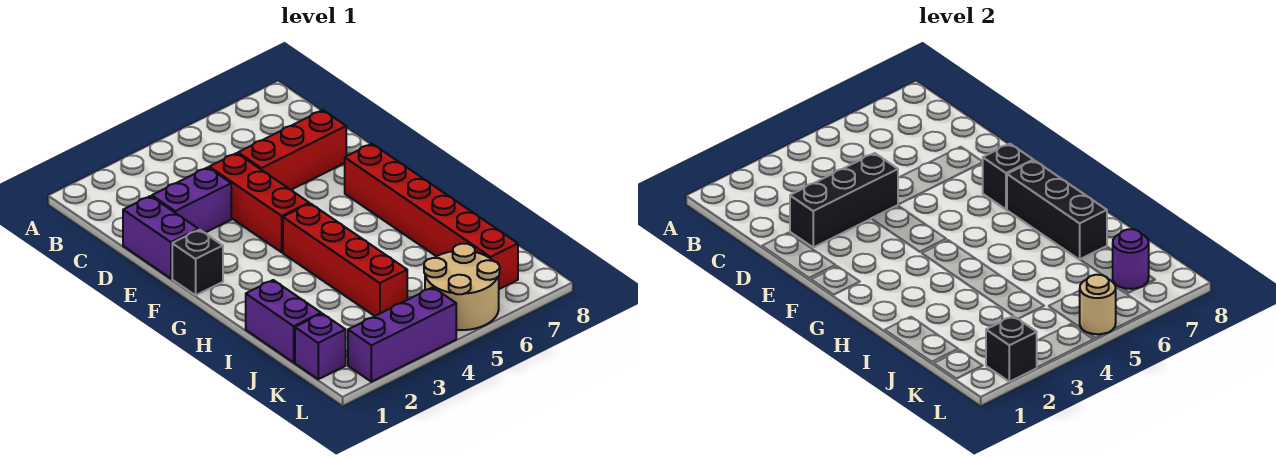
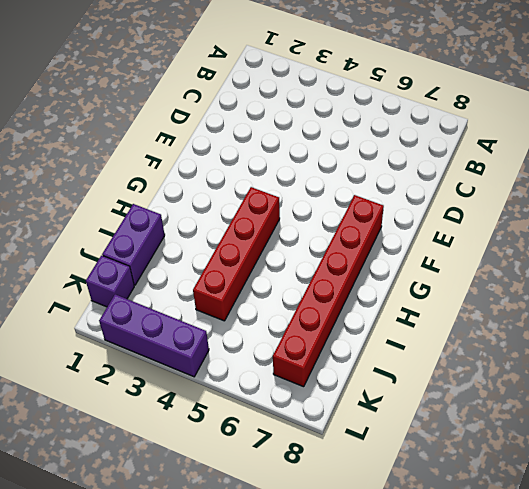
none -> purple 1x2 brick [123,196,198,279]
none -> purple 1x2 brick [152,167,231,233]
none -> red 1x3 brick [209,153,309,252]

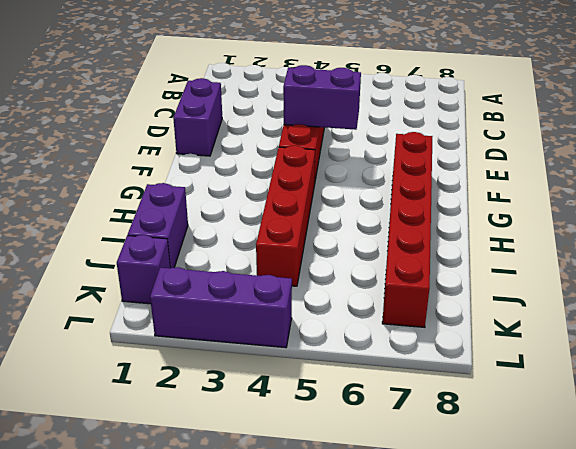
purple 1x2 brick [283,65,361,130] -> purple 1x2 brick moved to [152,167,231,233]
none -> red 1x3 brick [238,110,346,190]
none -> black 1x1 brick [172,230,223,295]
none -> tan 2x2 round brick [424,244,500,330]

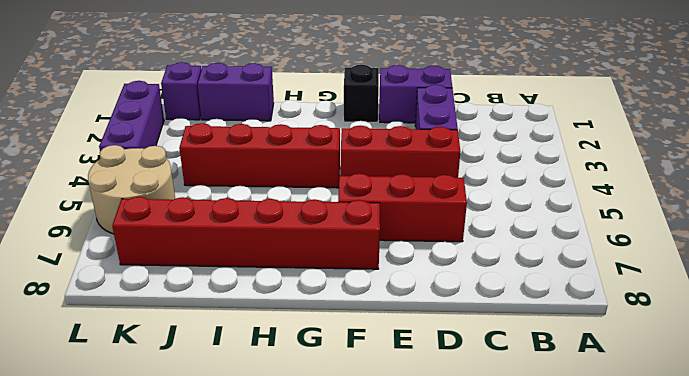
red 1x3 brick [338,173,467,242] -> red 1x3 brick turned to [238,110,346,190]
none -> black 1x3 brick [790,153,898,247]
none -> black 1x1 brick [982,144,1033,209]
none -> black 1x3 brick [1007,160,1107,260]

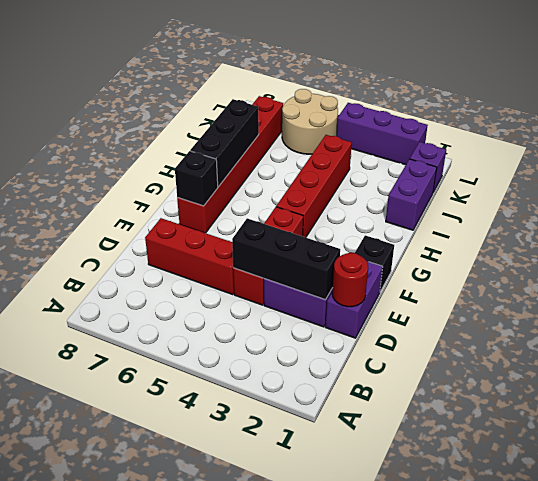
red 1x1 round brick [332,253,368,307] -> none
none -> purple 1x1 round brick [1112,229,1149,289]
none -> black 1x1 brick [986,316,1037,382]
none -> tan 1x1 round brick [1080,275,1116,334]

